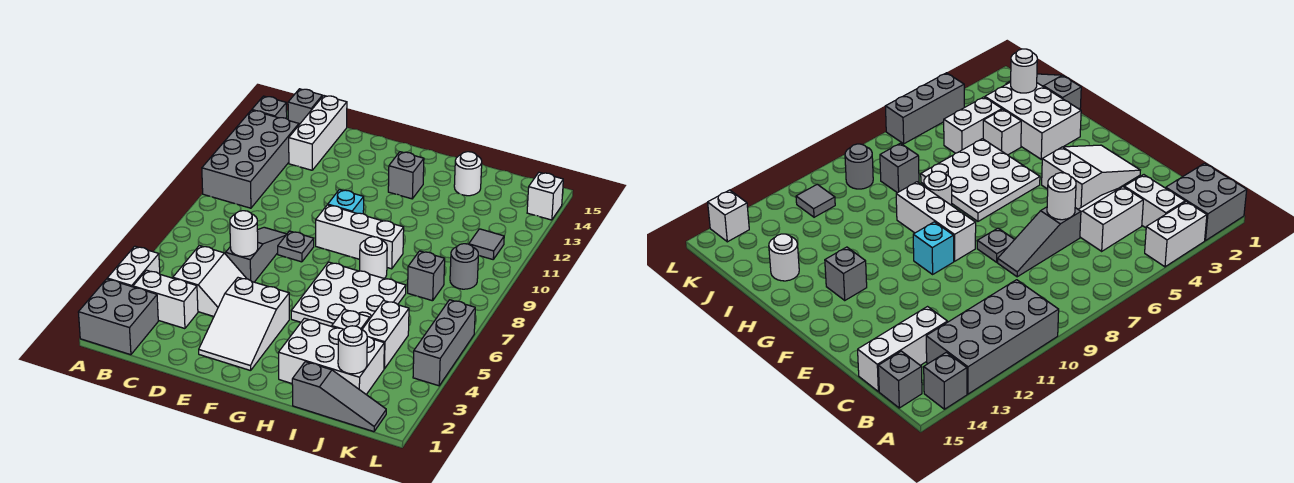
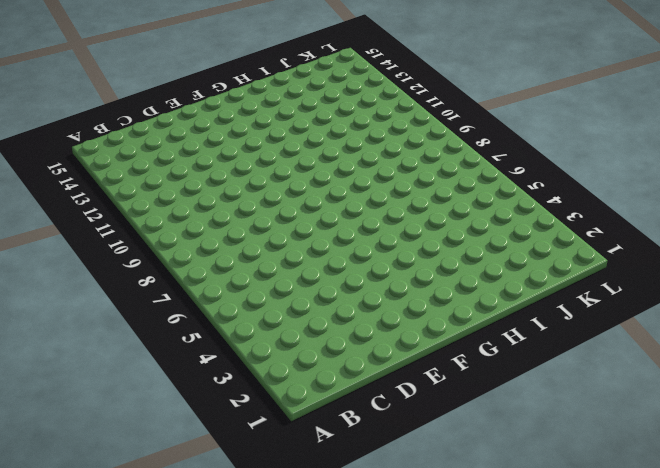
none -> grey 2x2 brick [78,279,158,355]
none -> white 1x2 brick [107,246,160,287]
none -> grey 2x4 brick [202,110,299,208]

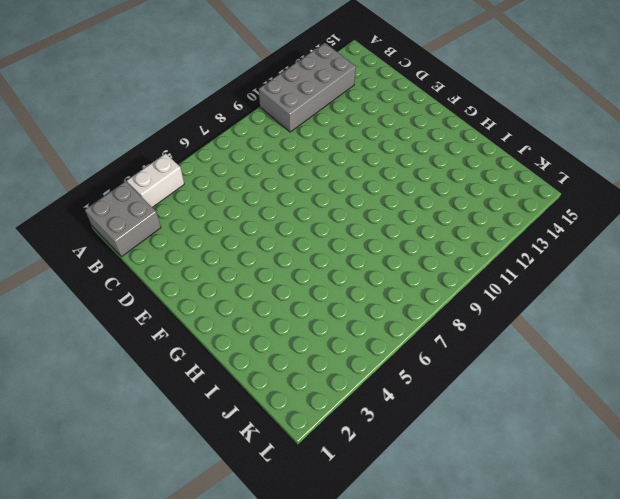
none -> grey 1x1 brick [252,96,287,119]
none -> white 1x2 brick [133,270,198,329]
none -> grey 1x1 brick [288,89,322,125]

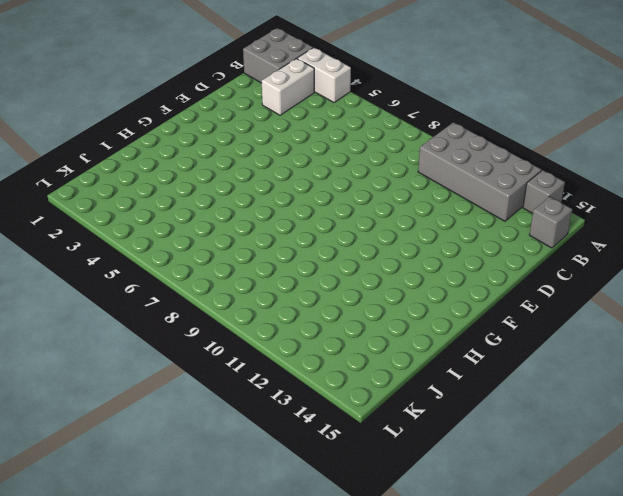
none -> white 2x2 slope [173,246,247,316]
none -> white 1x3 brick [289,96,347,170]
none -> grey 1x3 slope [226,227,287,282]

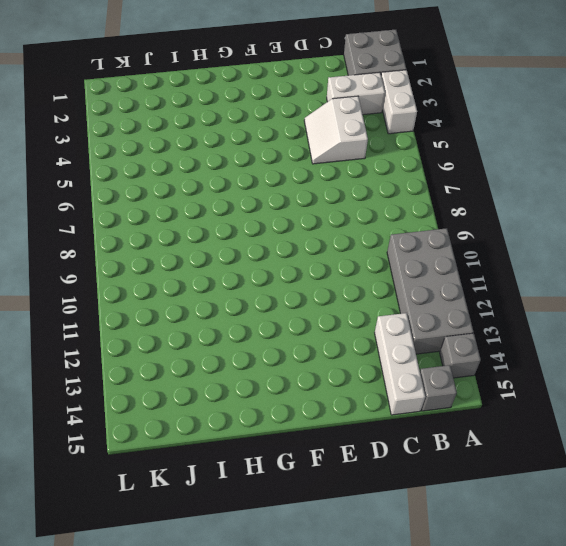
none -> grey 1x3 slope [226,227,287,282]
none -> white 2x3 slope [199,278,289,371]
none -> grey 1x1 plate [278,231,314,262]

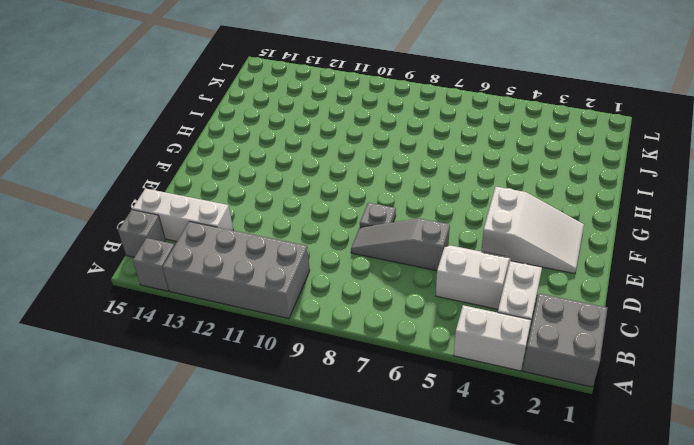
none -> white 1x3 brick [316,205,404,269]
none -> cyan 1x1 brick [328,190,364,214]
none -> white 3x3 plate [291,262,406,326]

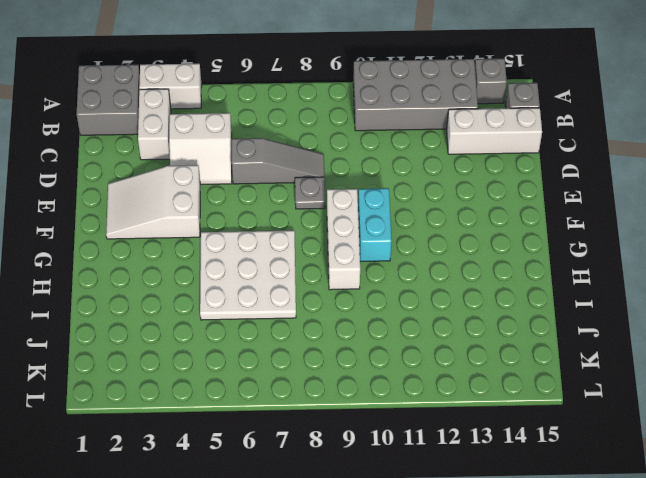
cyan 1x2 brick [358,188,392,261] -> cyan 1x1 brick [328,190,364,214]
none -> grey 1x1 brick [388,152,424,199]
none -> white 2x3 brick [278,318,384,395]
none -> white 1x1 round brick [360,237,387,278]

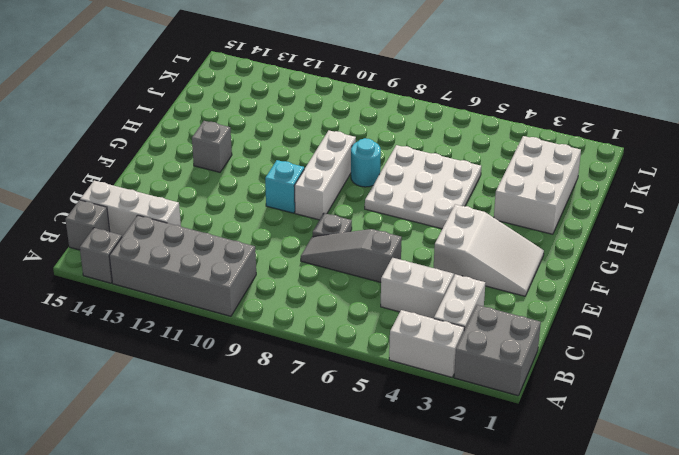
cyan 1x1 round brick [351,138,381,187] -> white 1x1 round brick [360,237,387,278]
none -> grey 1x3 slope [292,362,386,432]
none -> white 1x1 brick [332,309,370,329]
none -> white 1x1 round brick [454,152,482,196]

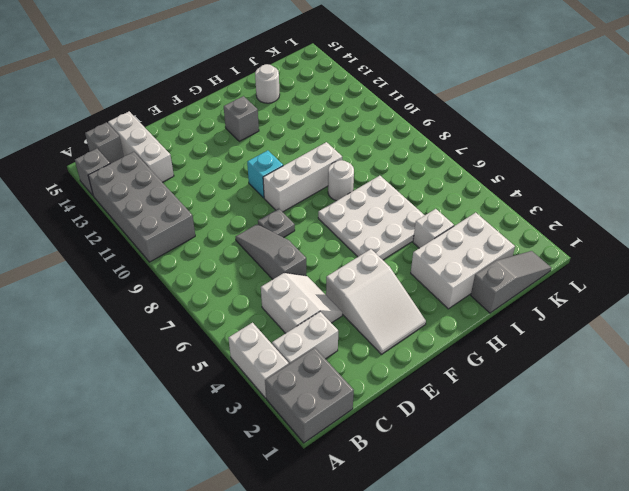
none -> white 1x2 brick [362,301,409,369]
none -> grey 1x1 brick [408,251,445,301]
none -> grey 1x1 round brick [450,244,478,289]

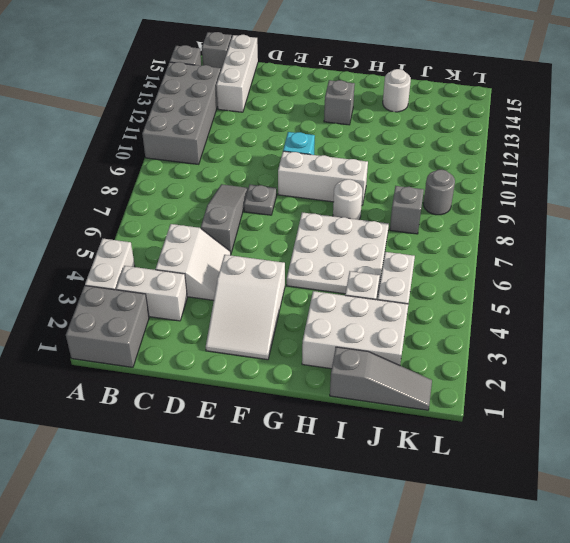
none -> grey 1x1 tile [469,229,504,259]
none -> grey 1x3 brick [413,300,475,386]
none -> white 1x1 brick [527,172,563,220]

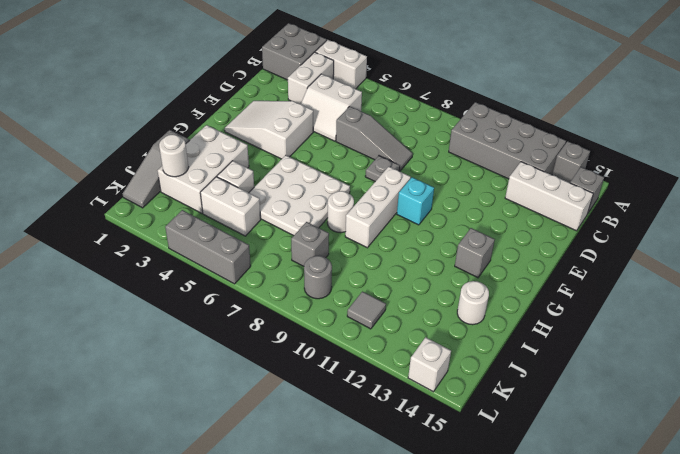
none -> white 1x1 round brick [230,211,258,257]

